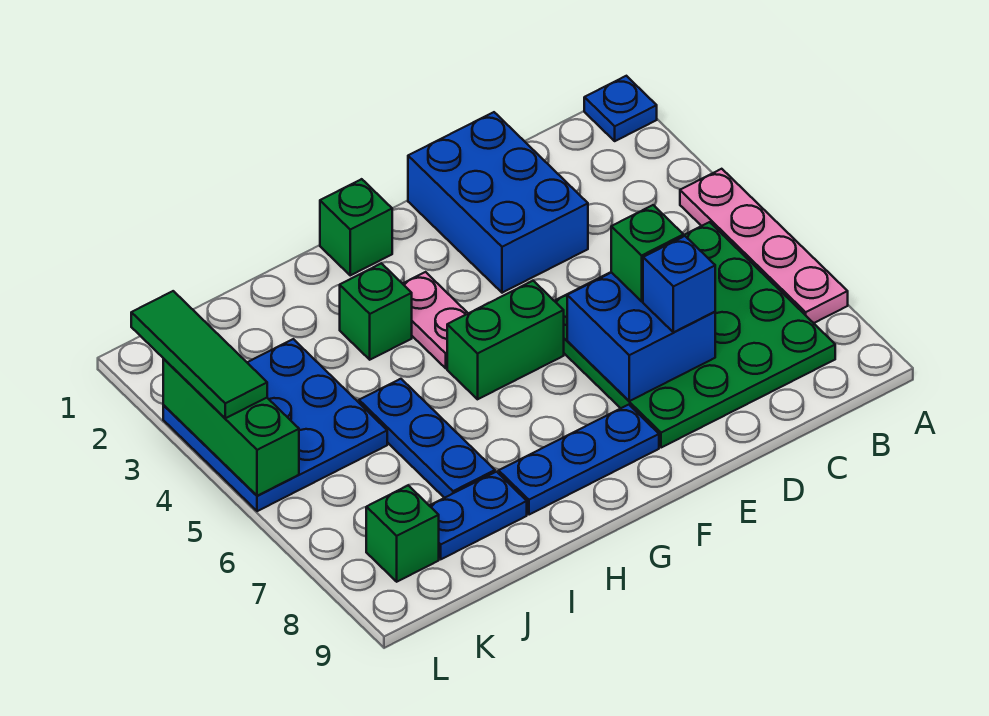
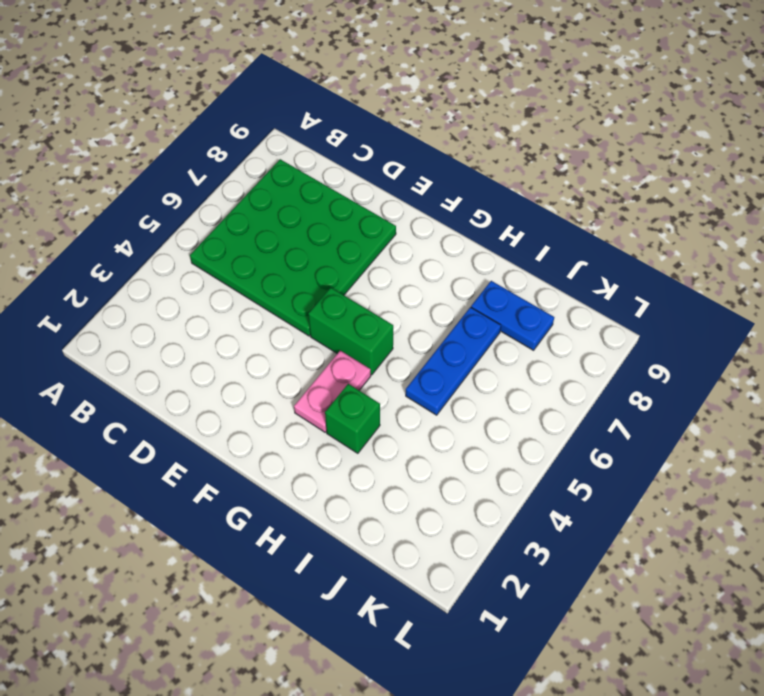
none -> blue 1x1 plate [584,76,657,141]
none -> pink 1x4 plate [680,169,848,323]
none -> blue 2x3 brick [408,112,588,293]

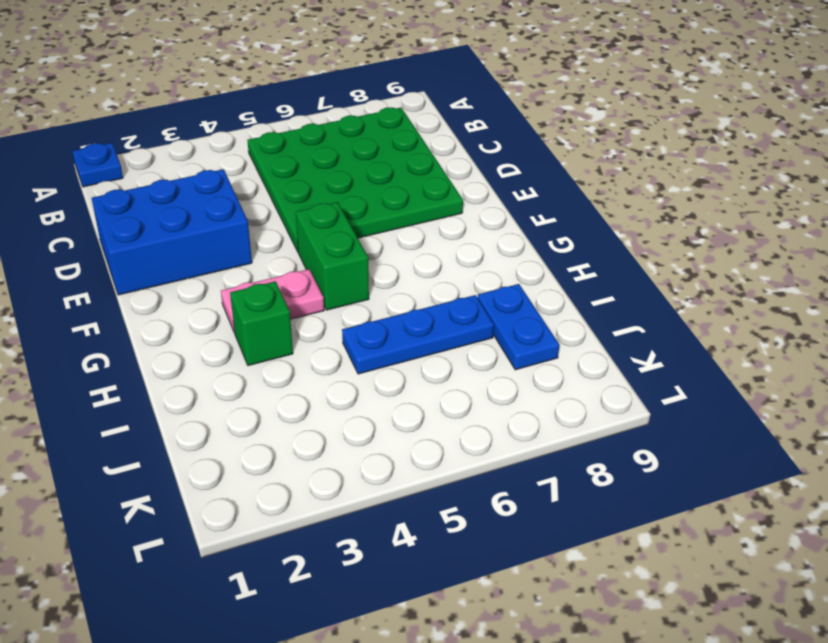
none -> pink 1x4 plate [680,169,848,323]
none -> blue 1x3 plate [499,405,659,515]
none -> green 1x1 brick [320,179,392,275]

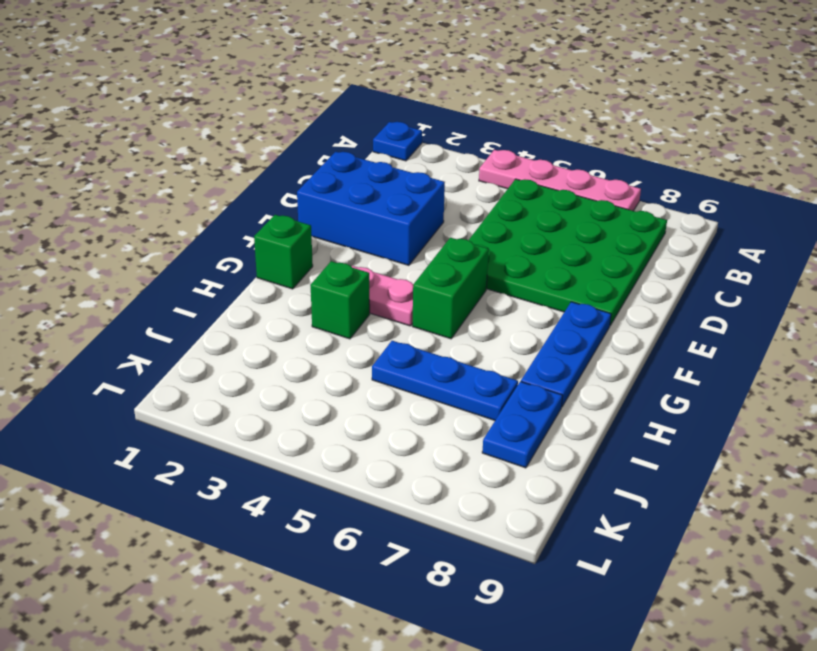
none -> blue 3x3 plate [163,339,387,511]
none -> green 1x1 brick [366,485,439,582]
none -> blue 2x2 brick [567,272,715,401]

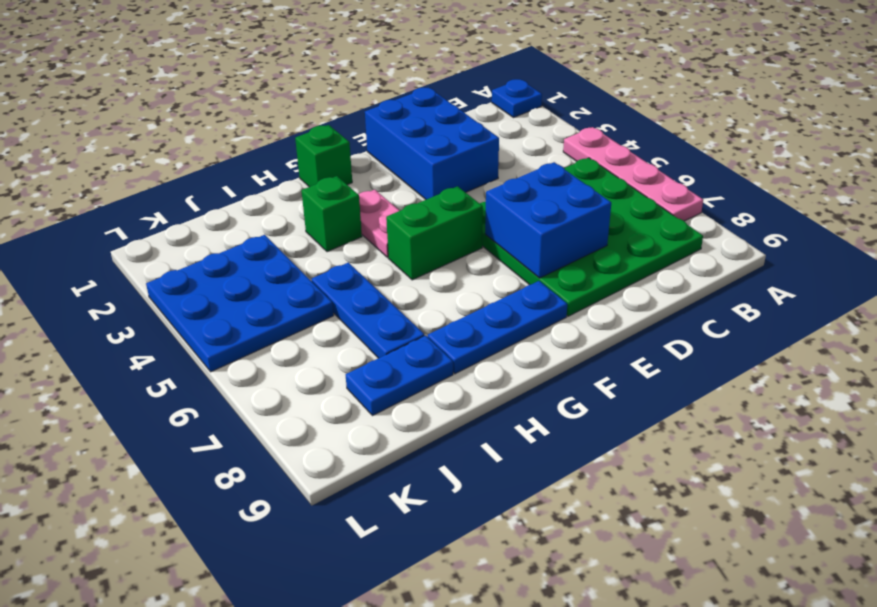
none -> green 1x1 brick [366,485,439,582]
none -> green 1x3 brick [163,358,299,496]
none -> green 1x1 brick [611,205,684,301]

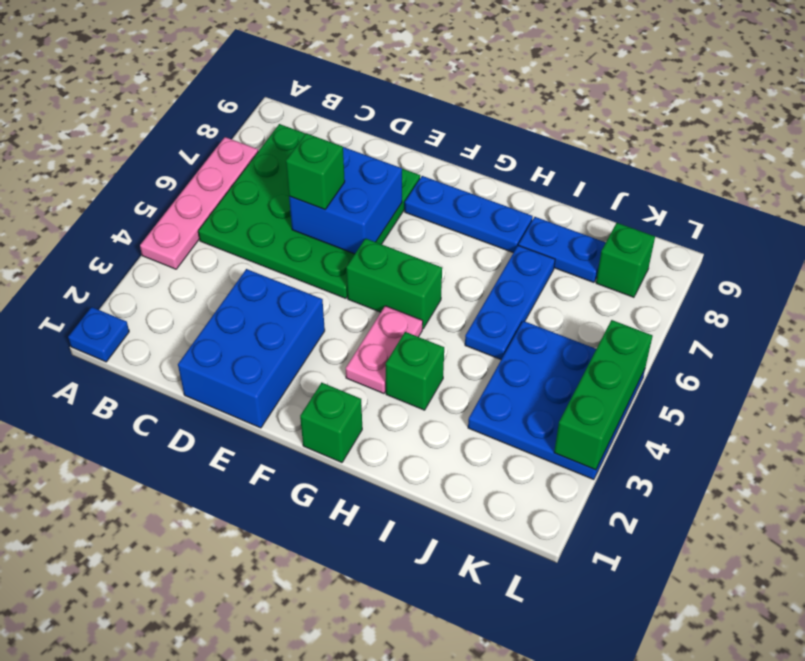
none -> blue 1x1 brick [643,236,715,332]
none -> green 1x3 tile [131,291,267,418]

